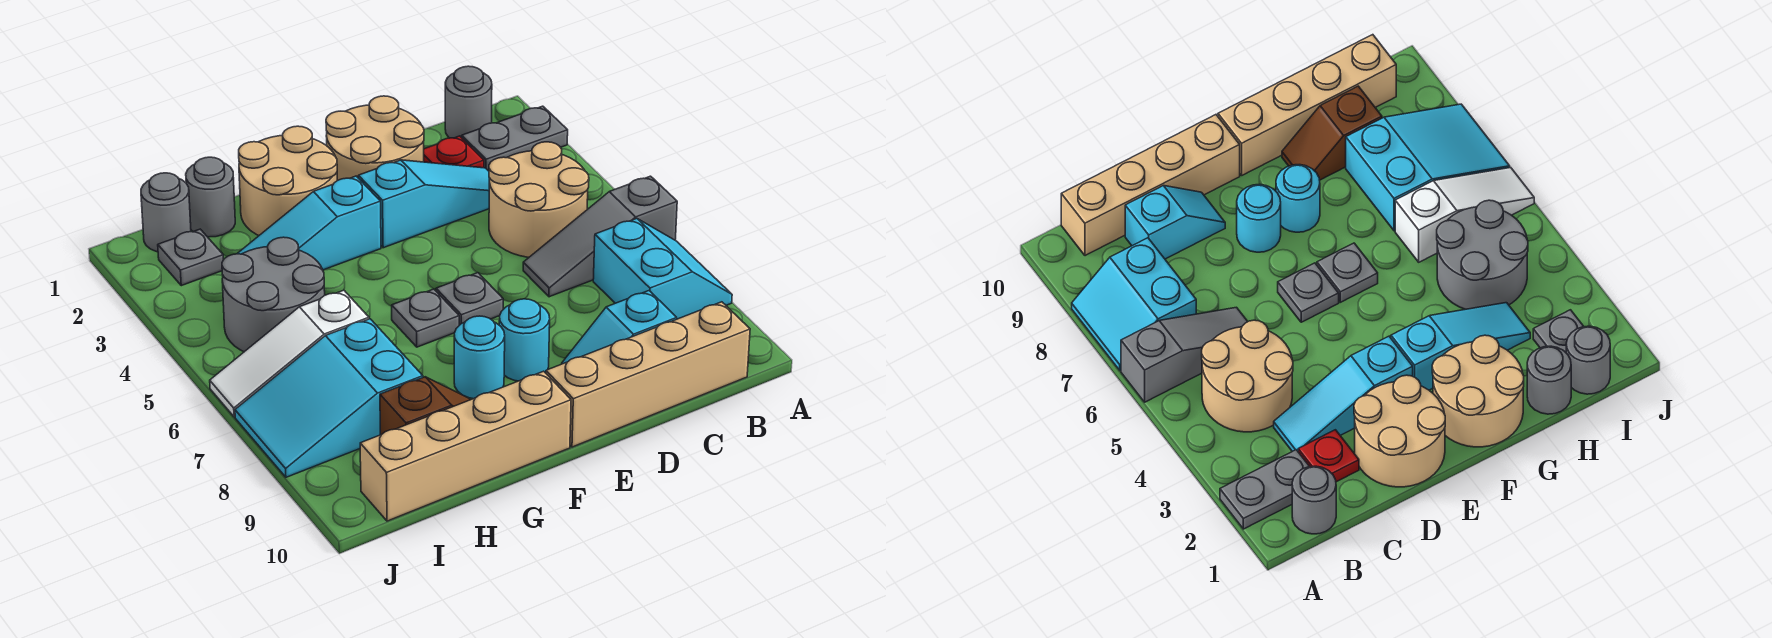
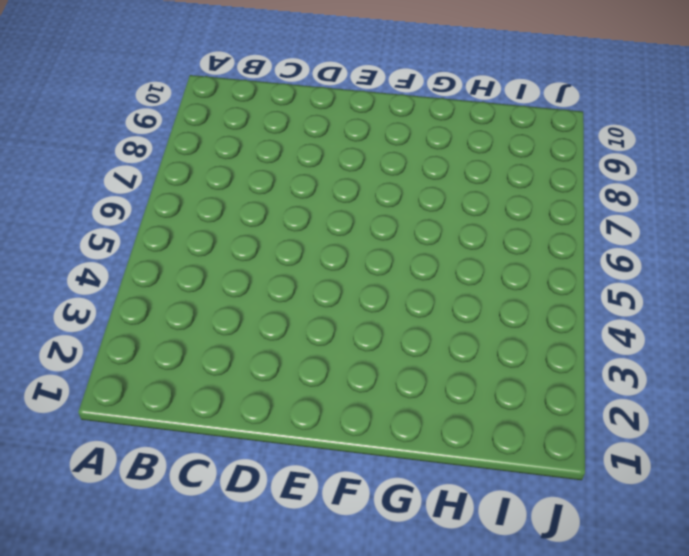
none -> grey 1x2 plate [462,106,568,171]
none -> grey 1x3 slope [523,176,677,297]
none -> cyan 2x2 slope [593,218,732,319]

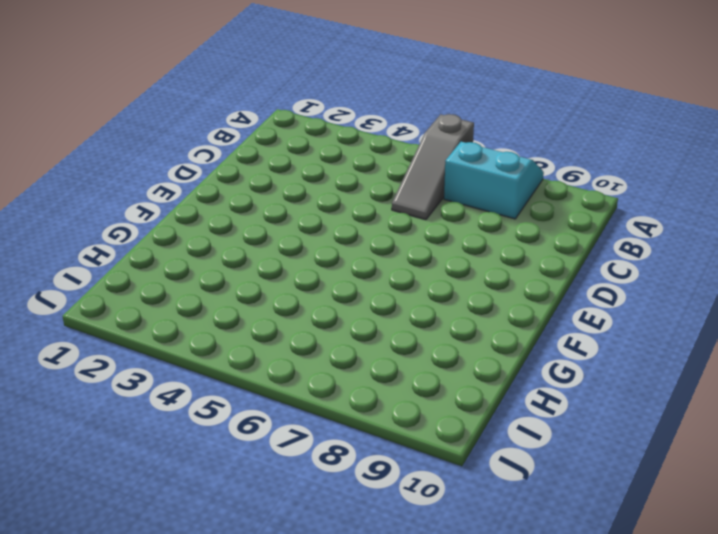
none -> grey 1x2 plate [462,106,568,171]
none -> grey 1x1 round brick [445,66,492,138]
none -> tan 2x2 round brick [489,142,589,257]

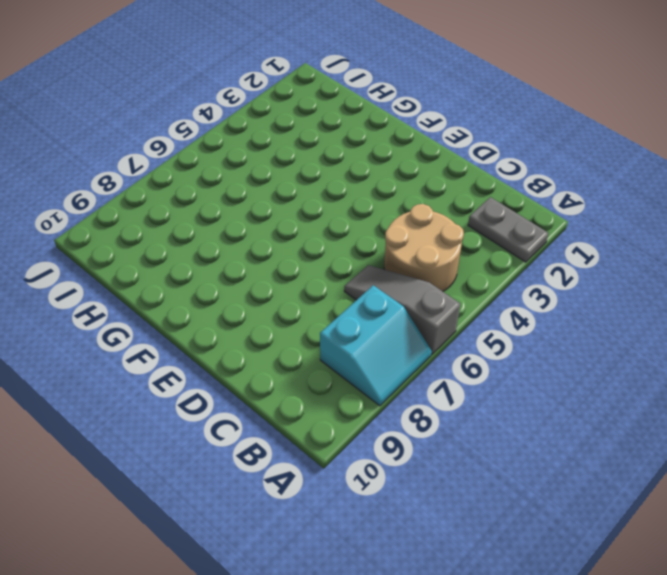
none -> grey 1x1 round brick [445,66,492,138]
none -> tan 1x4 brick [546,302,750,447]
none -> red 1x1 plate [424,136,484,168]

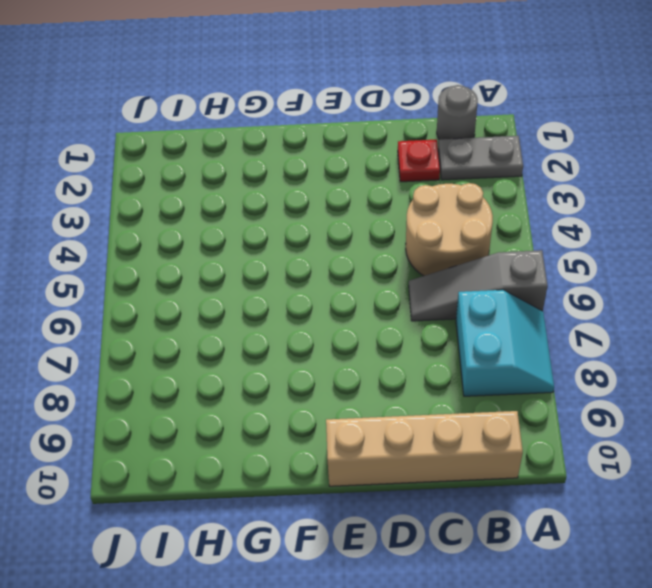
none -> cyan 1x3 slope [358,160,489,248]
none -> cyan 1x2 slope [562,291,677,364]
none -> tan 2x2 round brick [326,96,424,180]

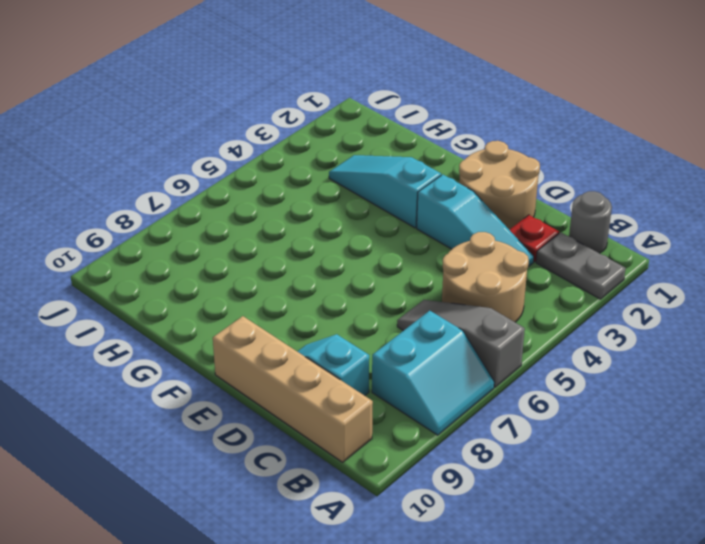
none -> grey 1x1 plate [436,273,503,325]
none -> cyan 1x1 round brick [499,299,550,381]
none -> tan 2x2 round brick [239,126,337,235]

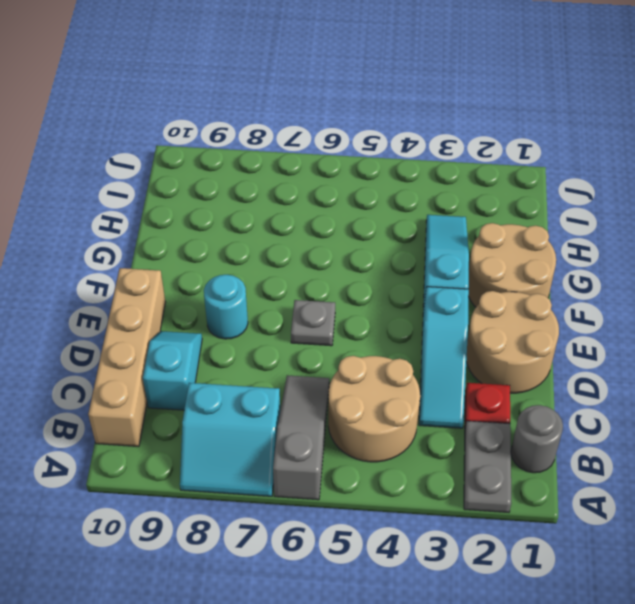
none -> grey 1x1 plate [392,289,459,347]
none -> cyan 1x1 round brick [454,316,505,399]
none -> tan 1x4 brick [360,371,571,521]

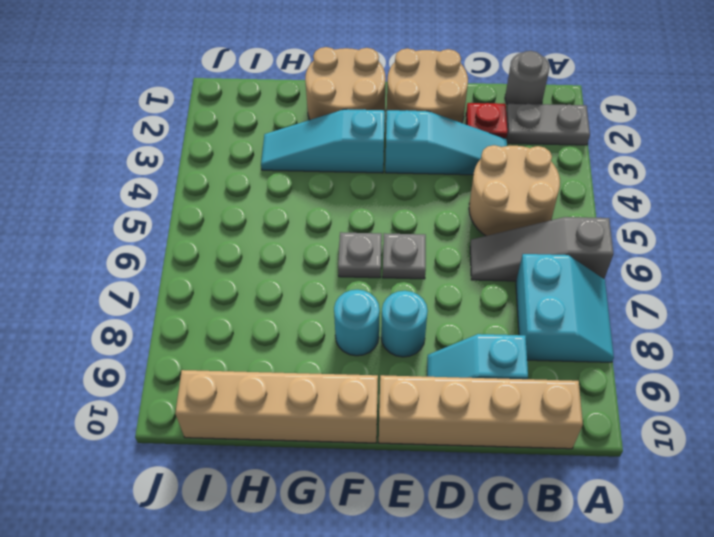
none -> brown 1x2 slope [380,377,471,435]
none -> grey 1x1 round brick [186,157,235,237]
none -> grey 2x2 round brick [222,237,325,352]

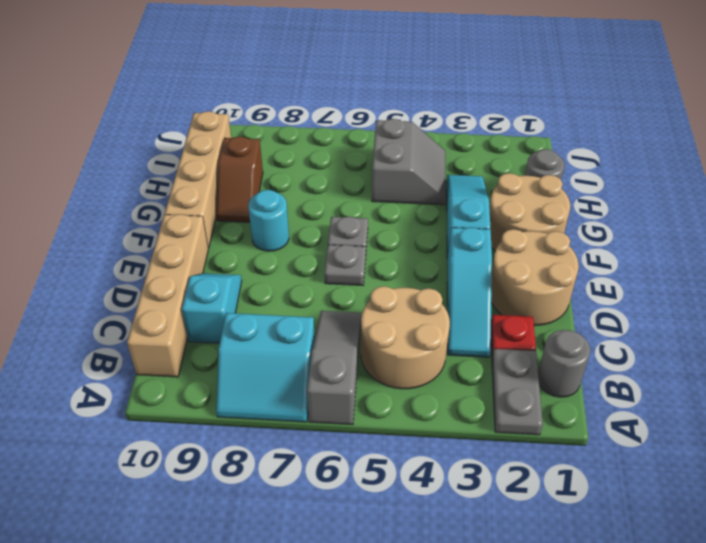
grey 2x2 slope [372,119,446,205] -> grey 2x2 round brick [222,237,325,352]
none -> cyan 1x1 round brick [499,299,550,381]
none -> white 1x3 slope [210,290,369,417]
none -> cyan 2x3 slope [235,319,423,477]

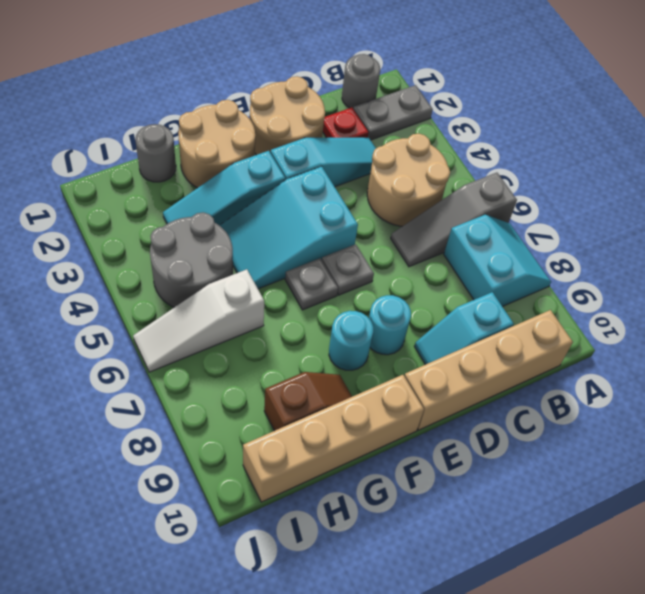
cyan 2x3 slope [219,166,358,289] -> cyan 2x3 slope moved to [235,319,423,477]
none -> grey 1x1 round brick [141,173,191,252]
none -> grey 1x1 plate [158,229,224,286]

